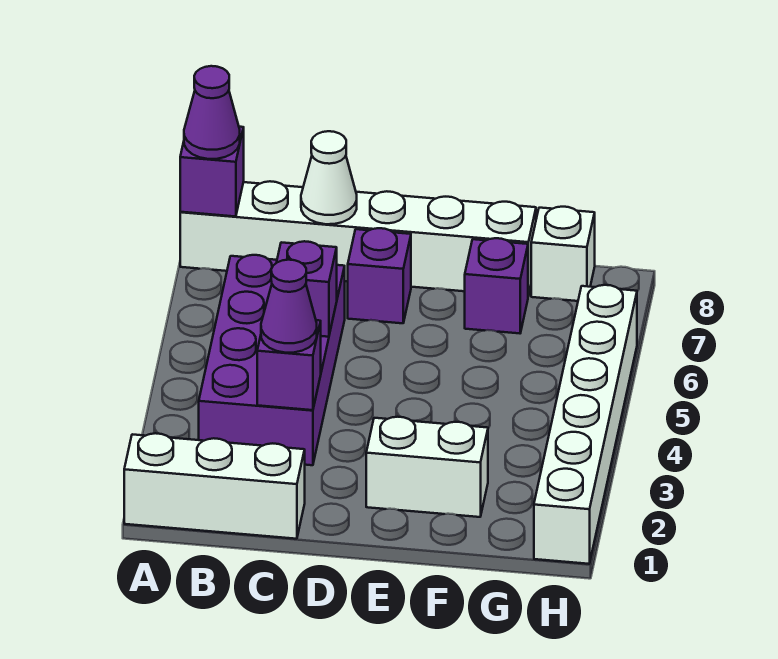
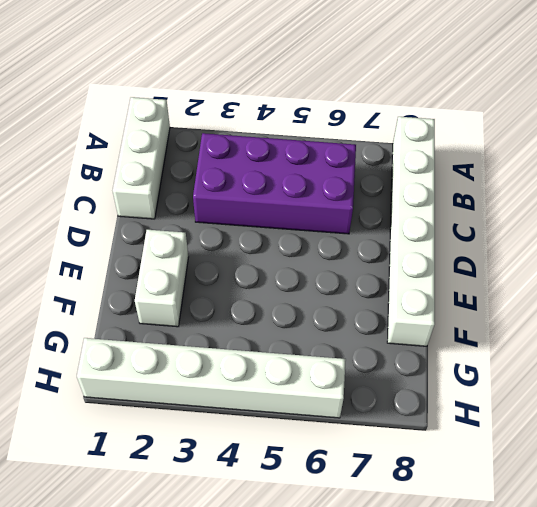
none -> purple 1x1 brick [348,228,411,323]
none -> purple 1x1 brick [465,238,528,333]
none -> white 1x1 brick [531,207,595,301]

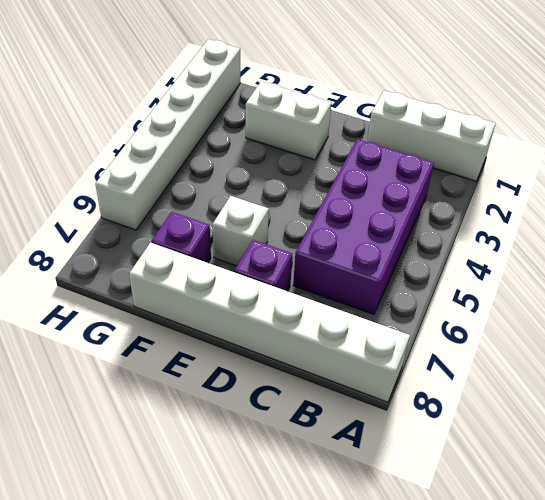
white 1x1 brick [213,196,269,266] -> white 1x1 brick moved to [531,207,595,301]
none -> purple 1x1 brick [180,127,244,217]
none -> purple 1x1 brick [257,320,321,410]
none -> purple 1x1 brick [277,241,337,337]

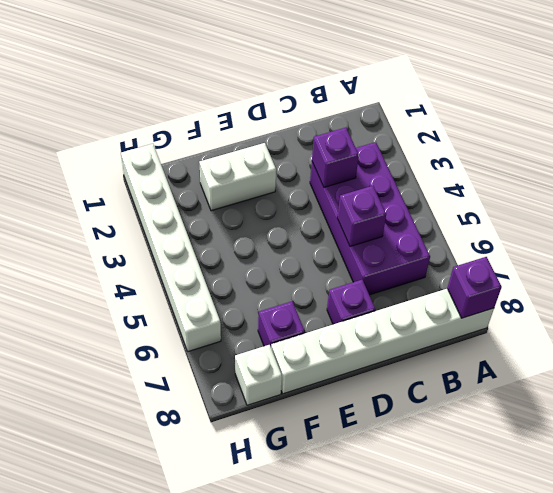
none -> white 1x3 brick [124,433,305,539]
none -> white 1x1 cone [301,131,357,224]
none -> purple 1x1 cone [184,66,240,159]

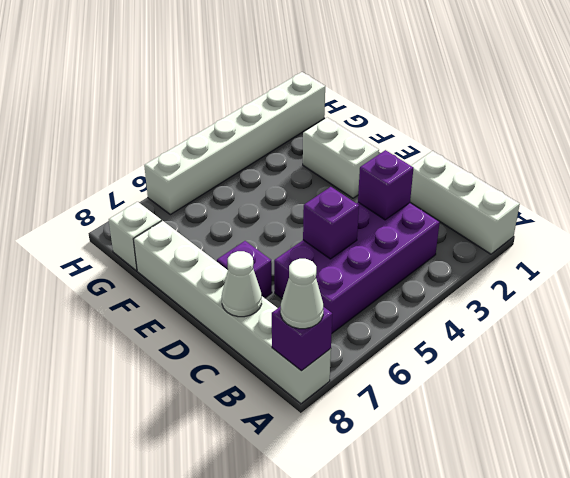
white 1x1 cone [281,259,323,329] -> purple 1x1 cone [184,66,240,159]
none -> purple 1x1 brick [465,238,528,333]
none -> purple 1x1 cone [261,260,317,353]

